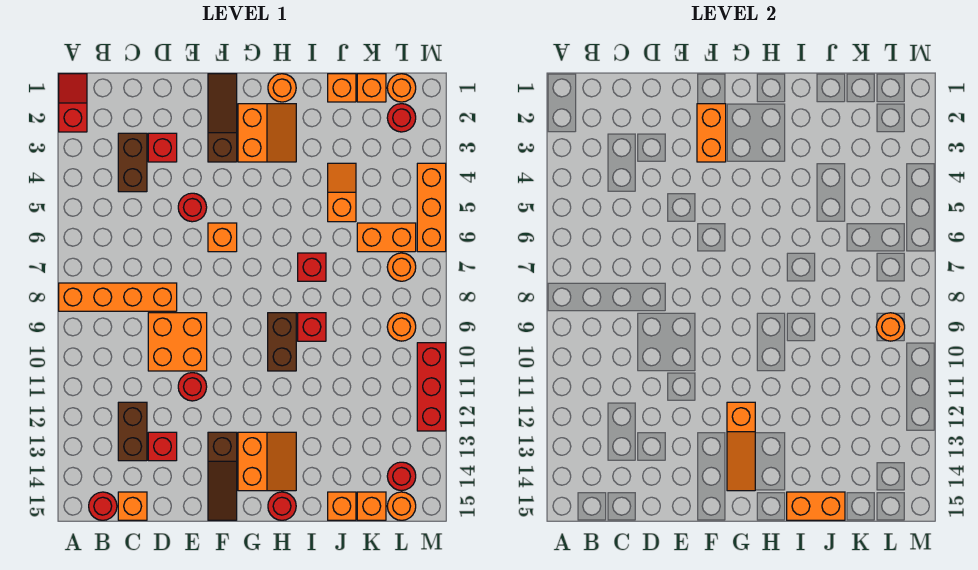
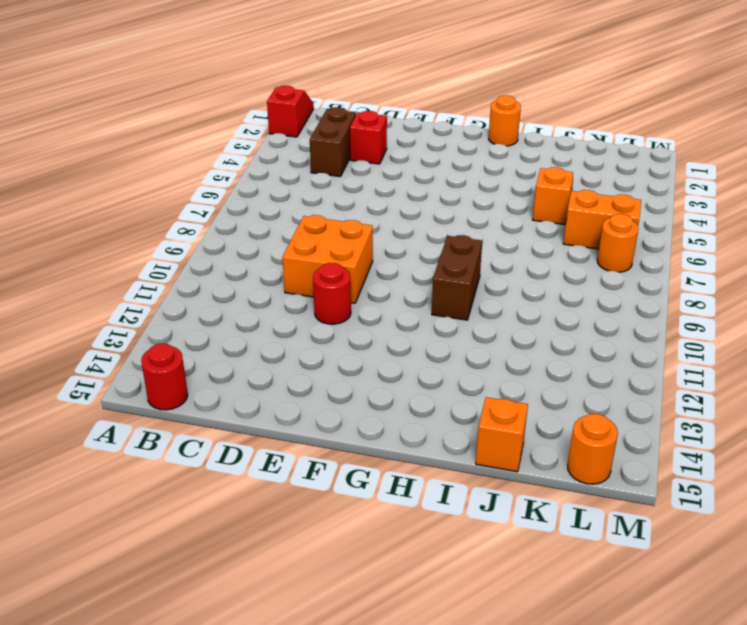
none -> orange 1x4 brick [59,283,177,311]
none -> brown 1x2 brick [118,402,147,461]
none -> orange 1x1 brick [118,492,147,520]
none -> red 1x1 brick [148,432,177,461]

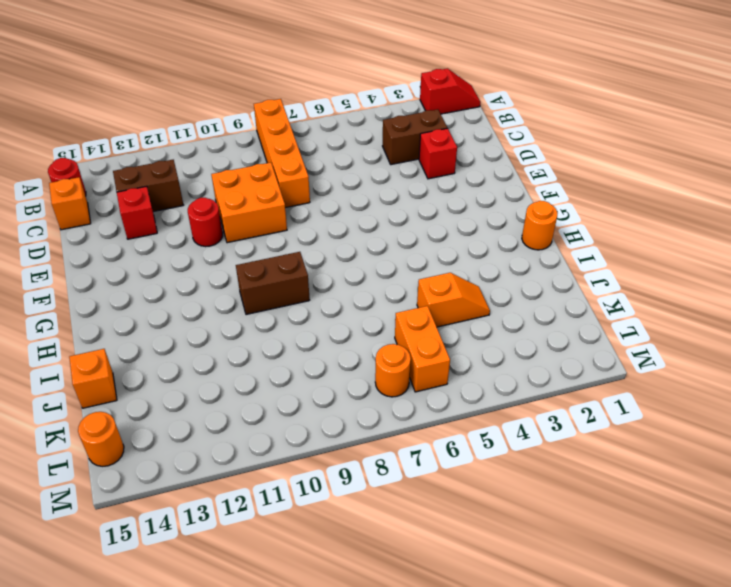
none -> red 1x1 round brick [178,193,207,222]
none -> brown 1x3 slope [208,74,237,162]
none -> orange 1x1 brick [208,223,237,252]
none -> brown 1x3 slope [208,432,237,520]

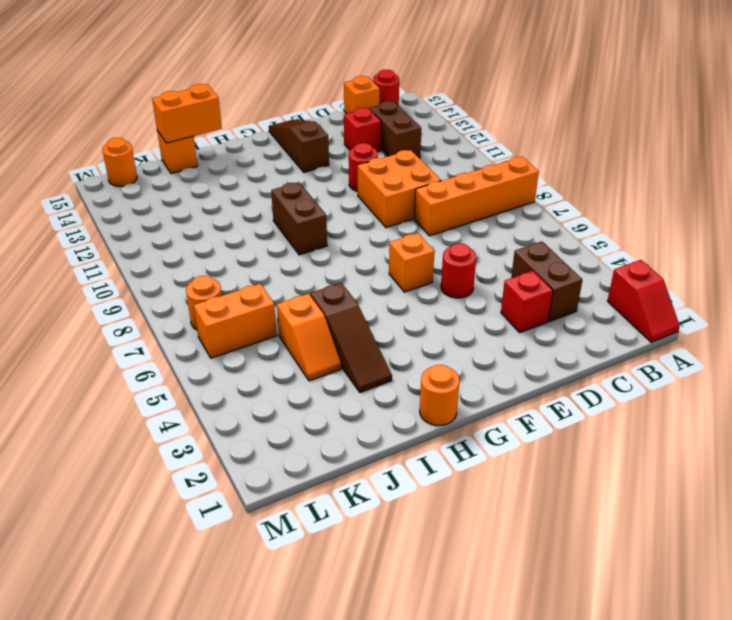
brown 1x3 slope [310,283,392,392] -> brown 1x3 slope moved to [208,74,237,162]
none -> orange 2x2 slope [238,104,296,162]
none -> orange 2x2 slope [238,432,296,491]
none -> red 1x1 round brick [268,492,296,520]
none -> red 1x1 brick [298,253,326,281]

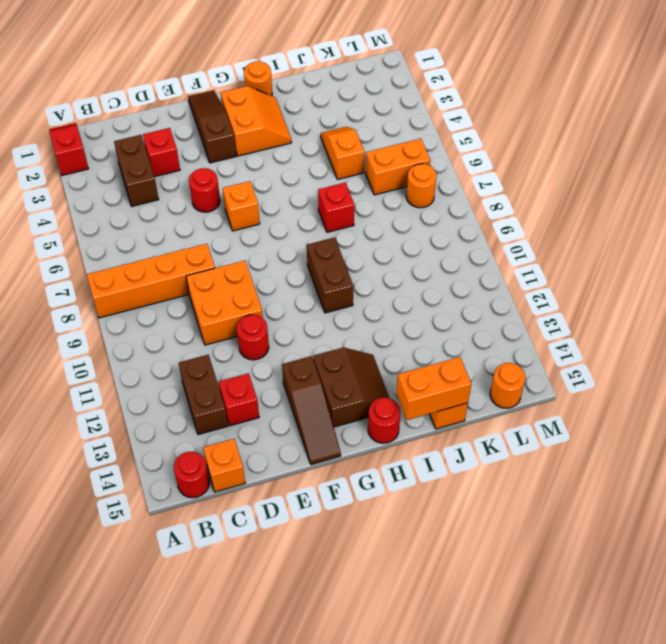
brown 2x2 slope [313,347,389,427] -> orange 2x2 slope [238,432,296,491]
none -> red 1x1 brick [298,313,326,341]
none -> orange 1x1 brick [328,74,356,102]
none -> orange 1x1 brick [357,74,386,102]
none -> orange 1x1 brick [357,492,386,520]

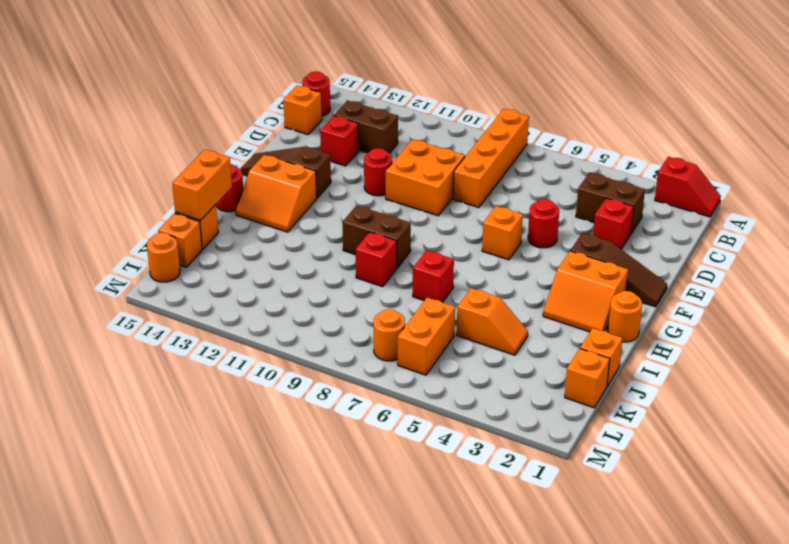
none -> orange 1x1 round brick [387,74,416,102]
none -> red 1x1 round brick [387,104,416,132]
none -> orange 1x1 round brick [387,313,416,341]
none -> red 1x1 round brick [387,462,416,491]

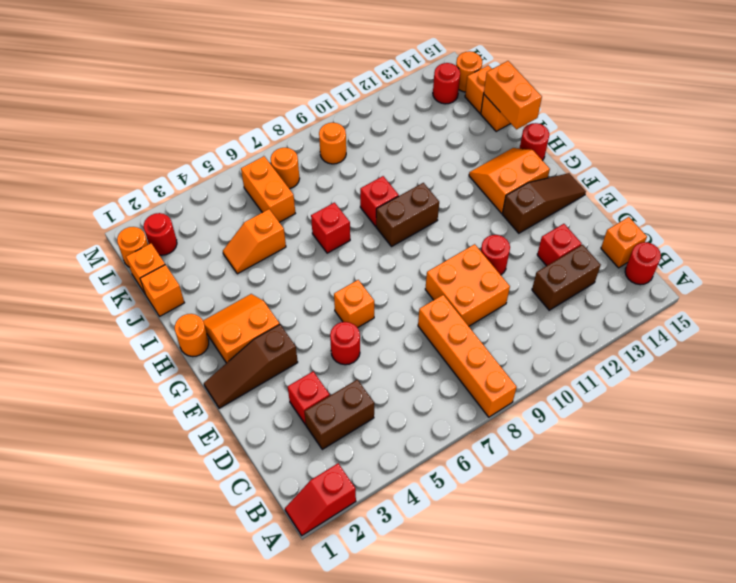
none -> orange 1x3 brick [417,163,446,252]
none -> red 1x3 brick [417,343,446,431]
none -> orange 1x2 brick [697,104,726,162]
none -> orange 1x3 slope [727,402,755,491]

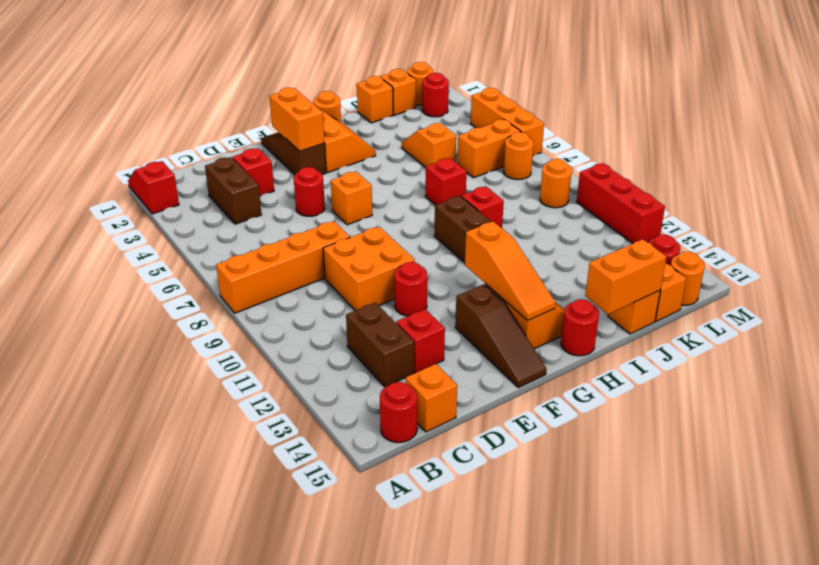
none -> orange 1x1 round brick [876,313,905,341]

